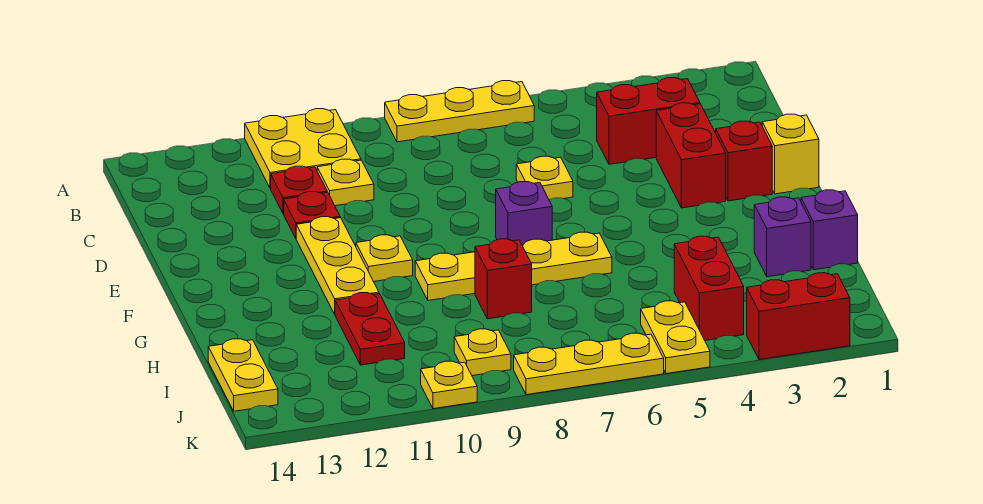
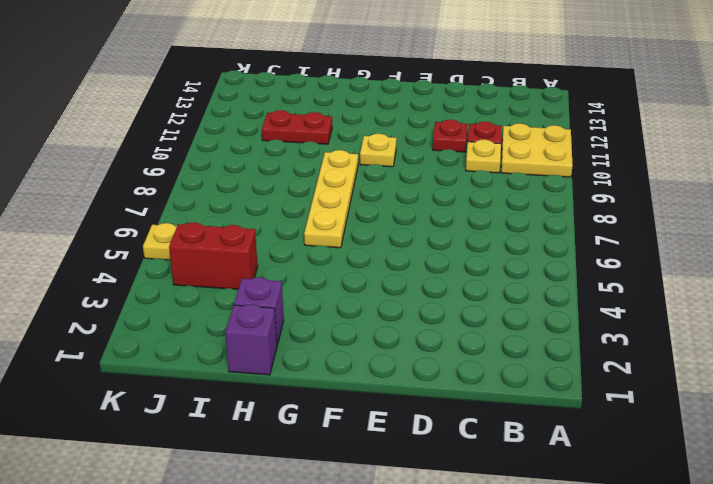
none -> yellow 1x3 plate [385,81,534,142]
none -> red 1x2 brick [597,78,700,164]
none -> red 1x2 brick [656,103,726,208]

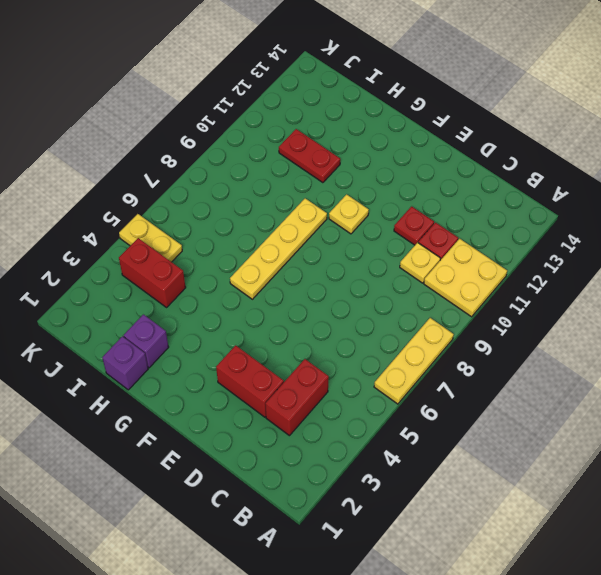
none -> yellow 1x1 plate [516,156,573,199]
none -> yellow 1x1 brick [762,114,819,194]
none -> red 1x1 brick [716,121,772,201]

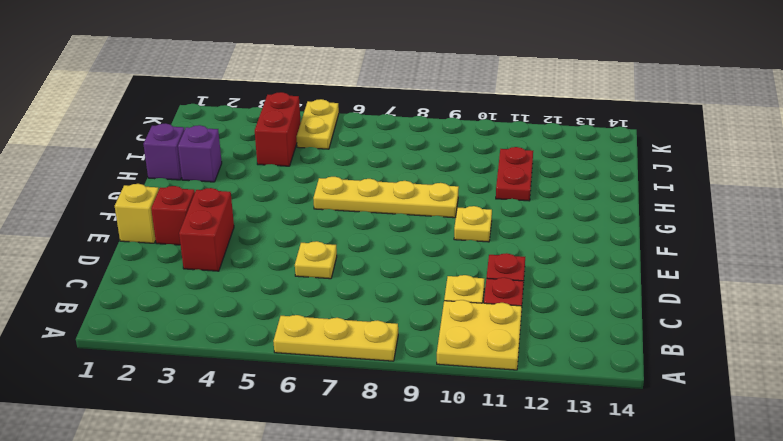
none -> red 1x2 brick [597,78,700,164]
none -> yellow 1x3 plate [296,217,379,314]
none -> purple 1x1 brick [496,182,552,245]

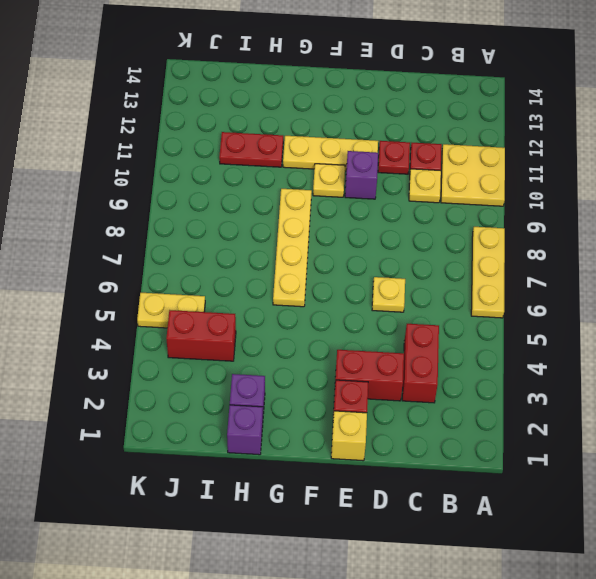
purple 1x1 brick [345,151,378,199] -> purple 1x1 brick moved to [496,182,552,245]
none -> red 1x1 brick [475,239,532,319]
none -> yellow 1x2 plate [208,339,278,411]
none -> yellow 1x1 plate [454,329,511,376]

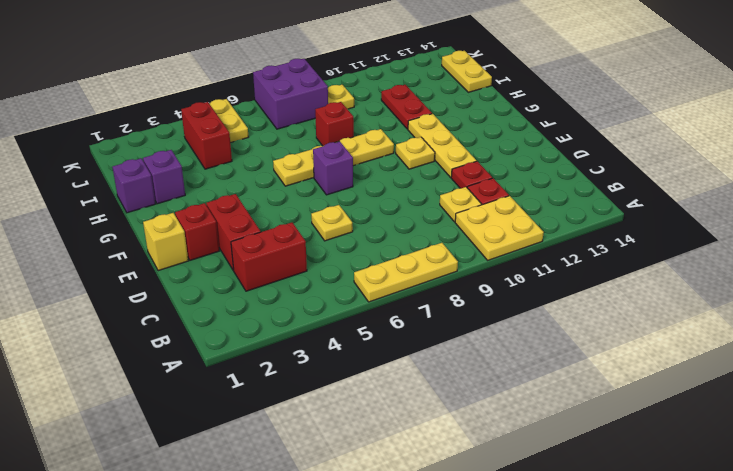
purple 2x2 brick [253,59,328,129] -> yellow 1x3 plate [514,333,664,395]
none -> red 1x2 brick [747,273,850,360]
none -> yellow 1x1 plate [421,361,477,409]

